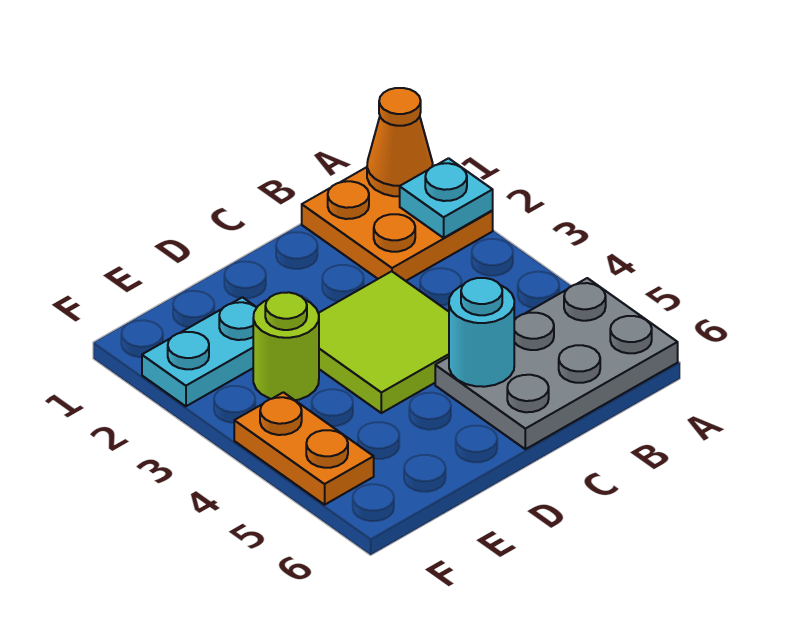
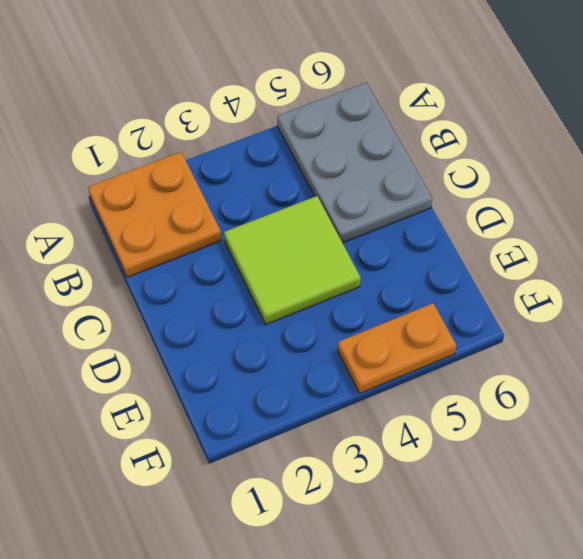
none -> cyan 1x2 plate [142,297,257,406]
none -> lime 1x1 round brick [253,292,319,400]

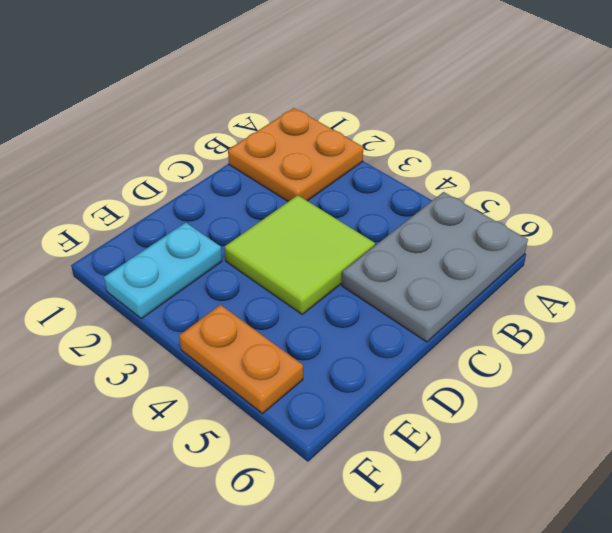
none -> lime 1x1 round brick [253,292,319,400]
none -> orange 1x1 cone [367,88,433,196]

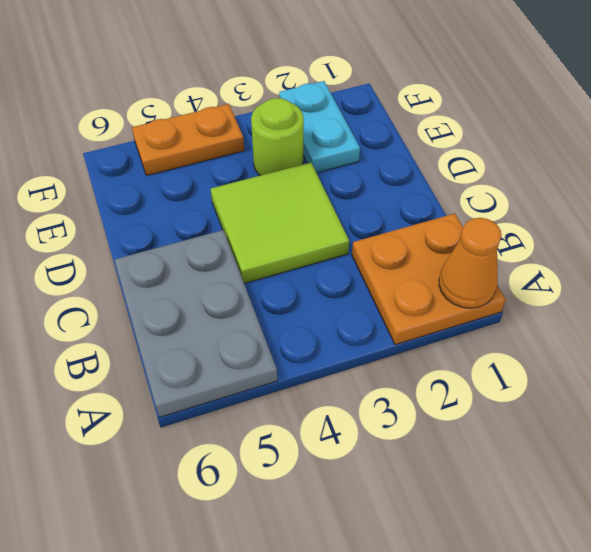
none -> cyan 1x1 plate [400,158,493,238]
none -> cyan 1x1 round brick [449,278,514,387]

